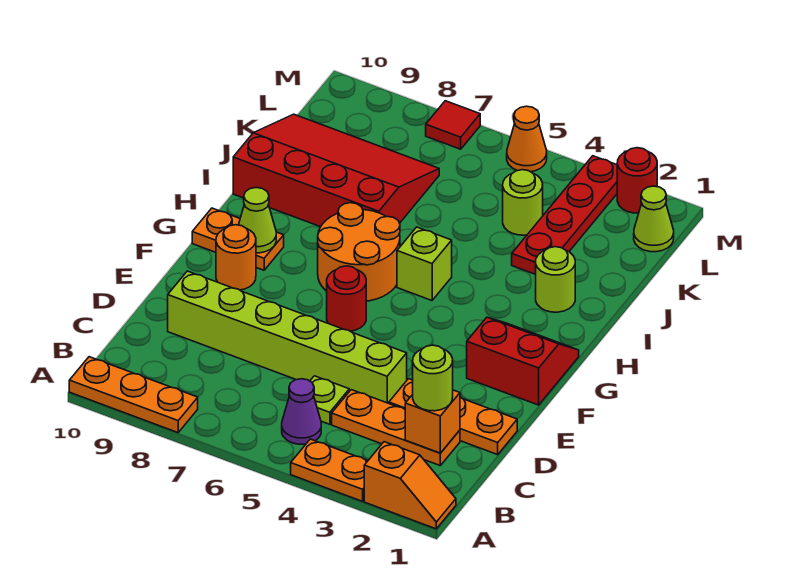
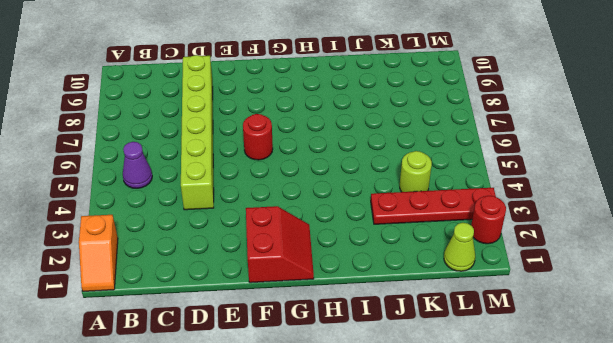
none -> orange 1x2 plate [291,439,368,501]
none -> orange 1x3 plate [69,357,198,433]
none -> orange 1x3 plate [332,390,460,465]

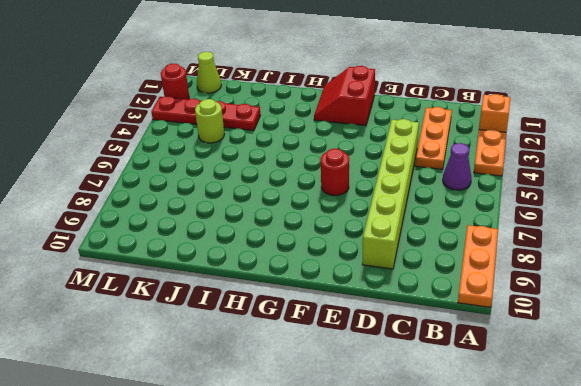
none -> lime 1x1 plate [310,376,349,424]
none -> orange 1x3 plate [389,379,517,455]
none -> orange 1x1 round brick [216,225,256,290]

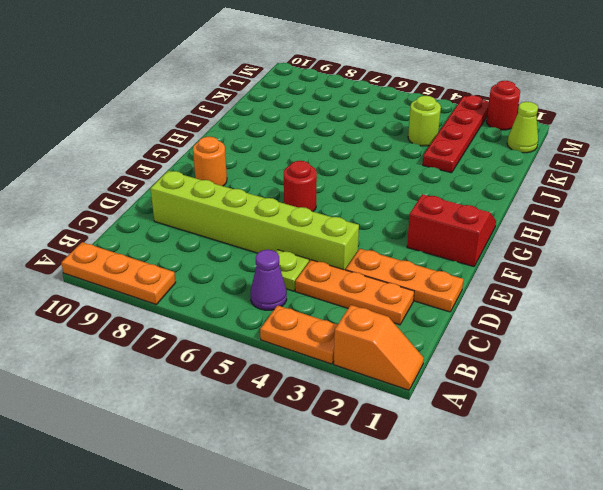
none -> orange 2x2 round brick [318,203,400,301]
none -> orange 1x2 plate [192,208,284,270]
none -> lime 1x1 brick [397,227,452,300]

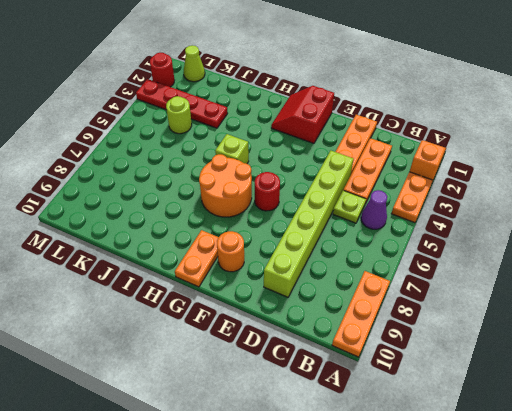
none -> lime 1x1 round brick [536,247,575,312]
none -> red 3x4 slope [233,114,439,227]
none -> orange 1x1 cone [507,106,547,172]

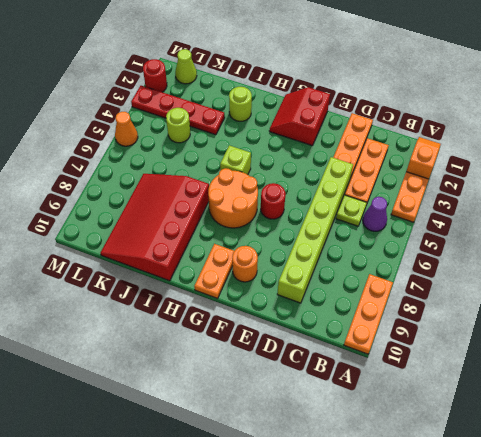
none -> red 1x1 tile [426,101,480,149]
none -> orange 1x1 brick [405,390,460,453]
none -> lime 1x1 cone [239,188,276,253]

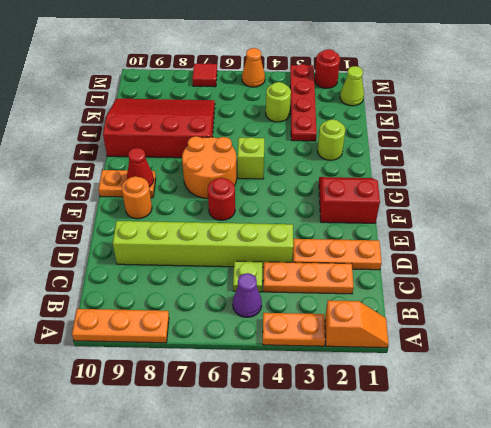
red 1x1 cone [127,148,154,187] -> lime 1x1 cone [239,188,276,253]
none -> orange 1x1 brick [405,390,460,453]
none -> lime 1x1 round brick [413,345,453,411]

